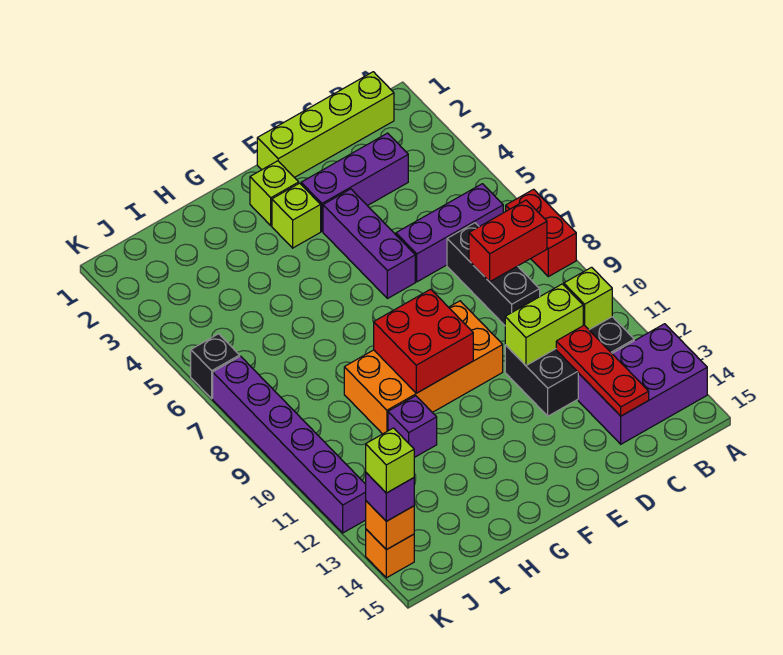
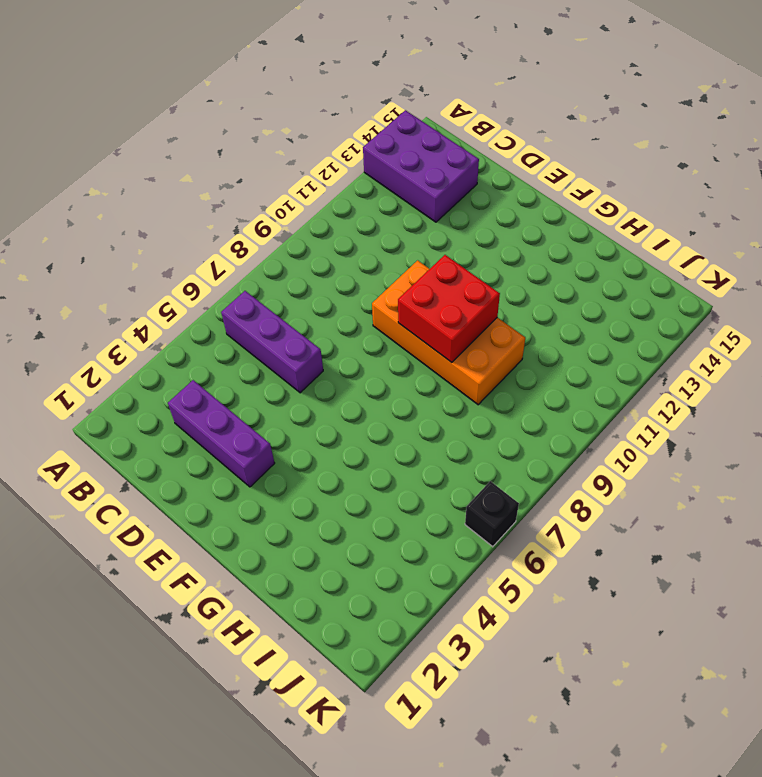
none -> red 1x2 brick [506,189,576,277]
none -> lime 1x4 brick [257,72,394,178]
none -> black 2x3 brick [505,317,634,416]

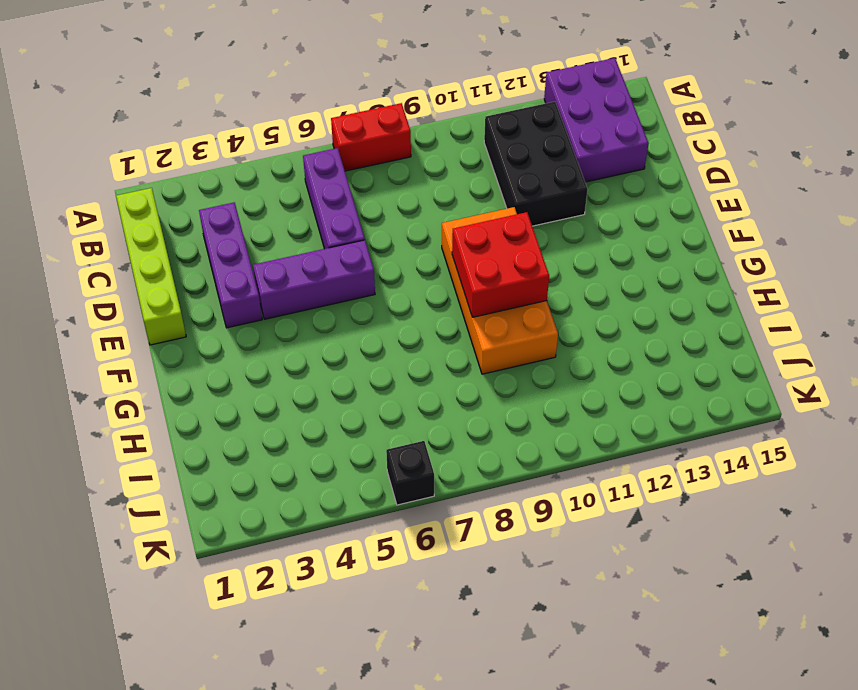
none -> black 1x3 brick [447,223,540,325]
none -> lime 1x1 brick [250,161,299,226]
none -> lime 1x1 brick [272,183,321,248]

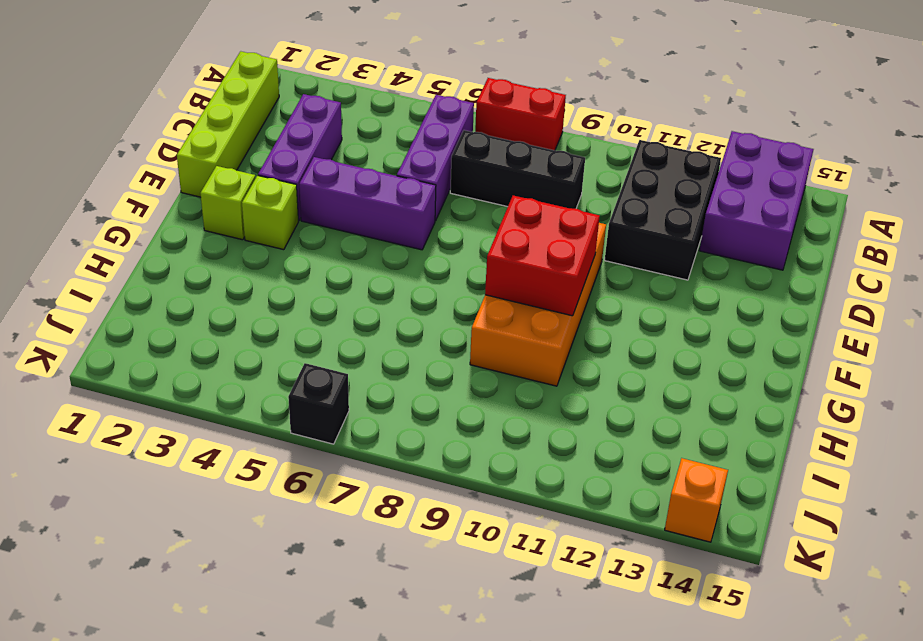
none -> purple 1x1 brick [388,396,437,458]
none -> purple 1x6 brick [213,356,366,533]
none -> red 1x2 brick [469,200,547,282]

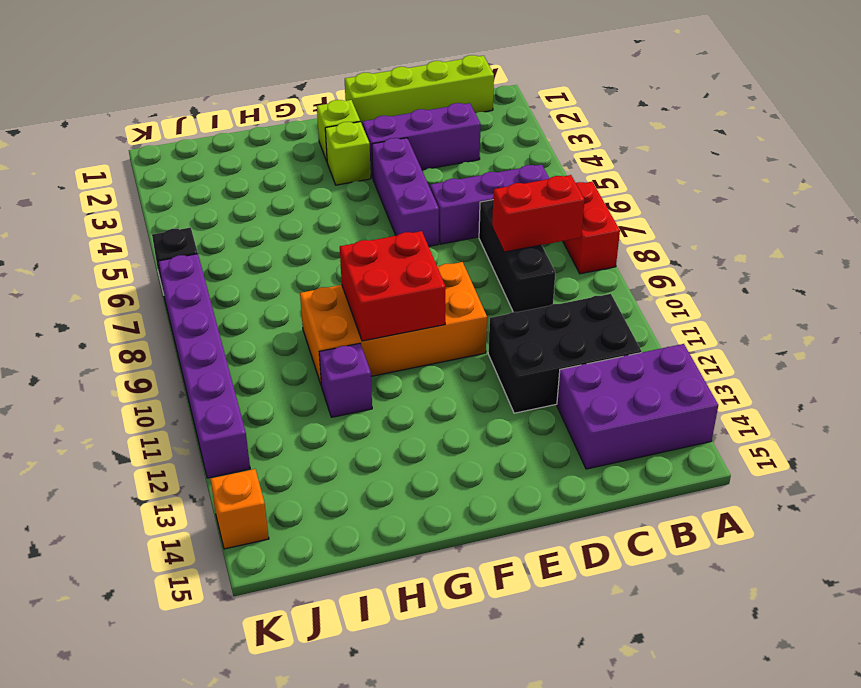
none -> lime 1x1 brick [564,267,612,330]
none -> lime 1x2 brick [505,284,583,365]
none -> red 1x3 plate [556,325,649,416]

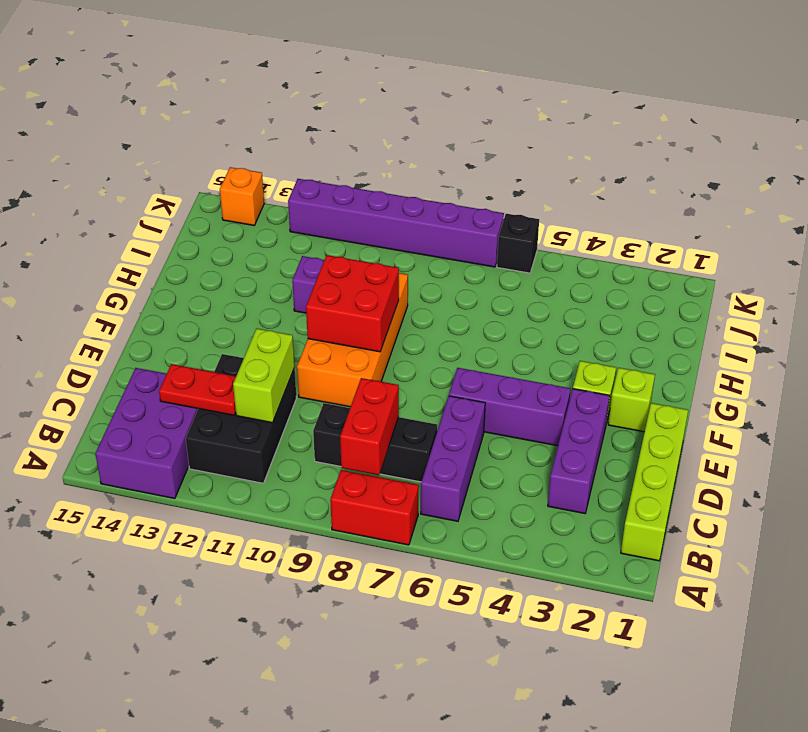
red 1x2 plate [159,364,236,415] -> red 1x3 plate [556,325,649,416]
none -> lime 1x1 brick [564,267,612,330]
none -> orange 1x1 brick [366,501,414,550]
none -> purple 1x1 brick [366,473,414,521]

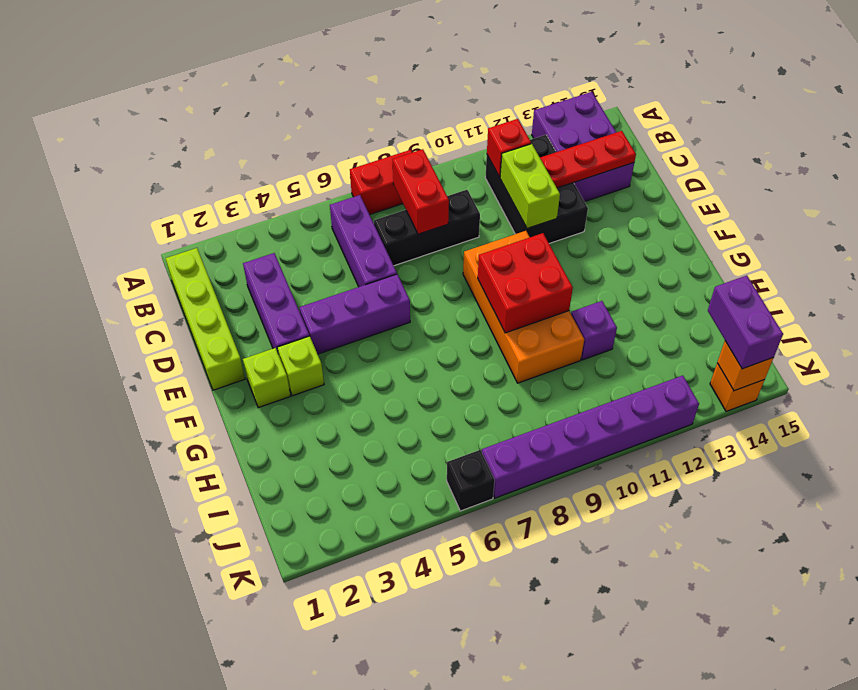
red 1x1 brick [487,119,531,177] -> lime 1x1 brick [564,267,612,330]
purple 1x2 brick [708,275,783,369] -> purple 1x1 brick [366,473,414,521]
none -> lime 1x1 brick [366,428,414,493]

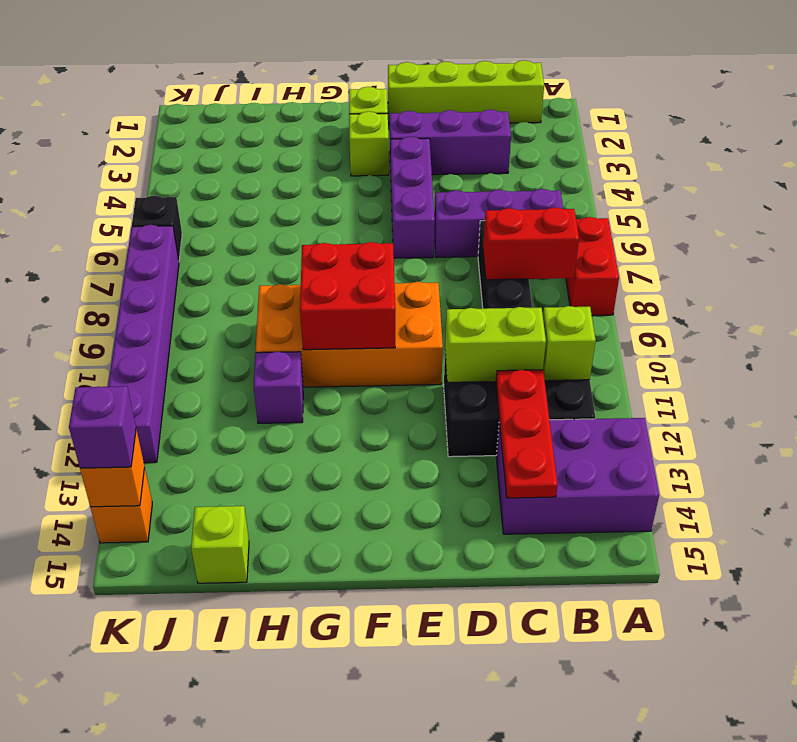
lime 1x1 brick [191,506,249,583] -> lime 1x1 brick moved to [366,428,414,493]

